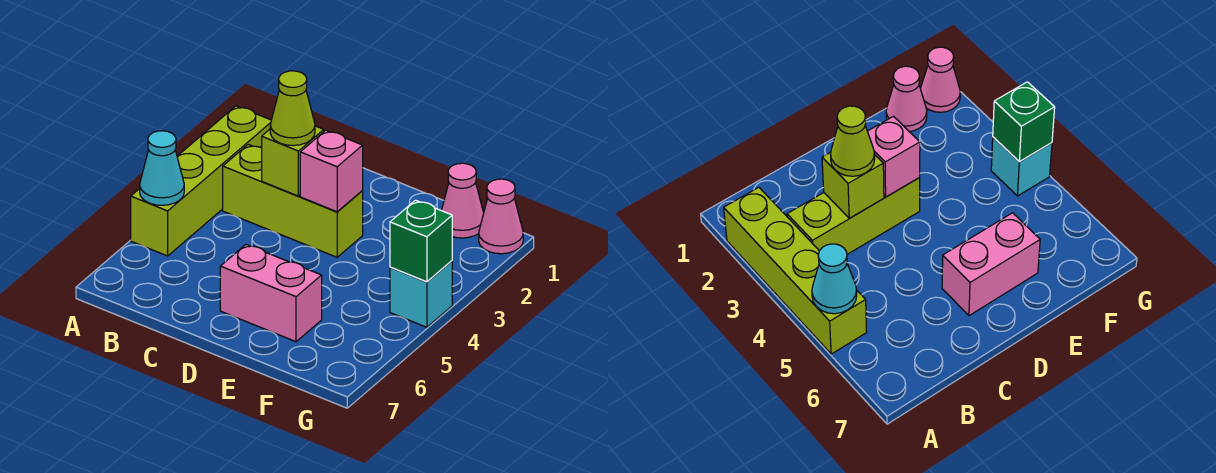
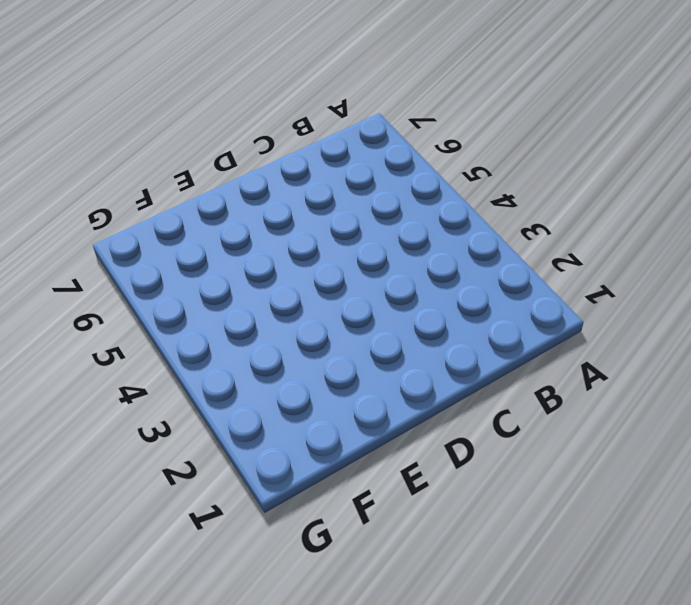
none -> lime 1x4 brick [131,106,271,256]
none -> lime 1x3 brick [223,144,363,257]

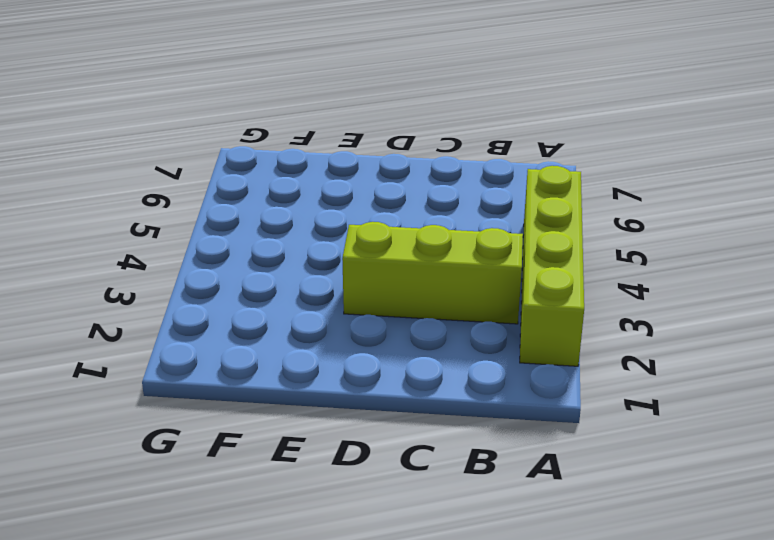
none -> pink 1x2 brick [220,245,322,342]
none -> pink 1x1 cone [442,163,484,238]

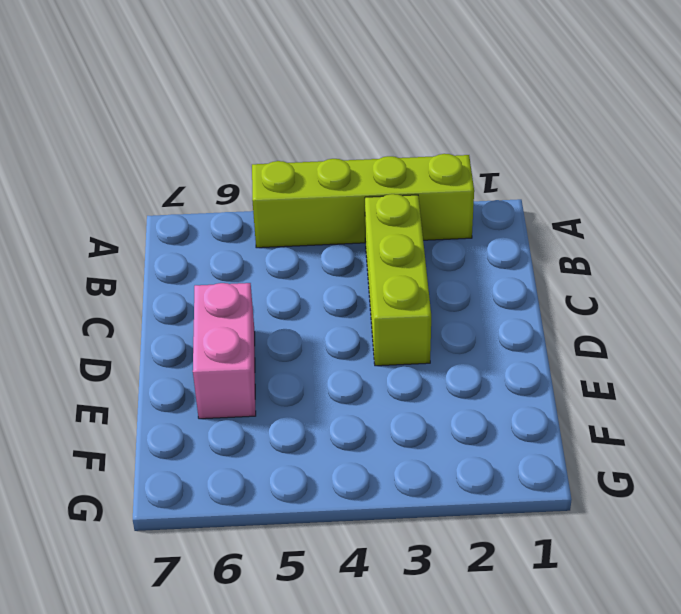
none -> pink 1x1 cone [442,163,484,238]
none -> pink 1x1 cone [479,179,523,254]

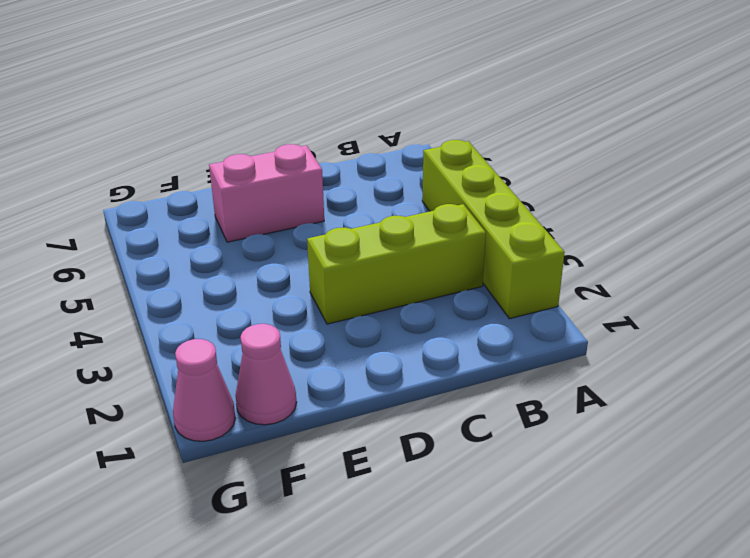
none -> cyan 1x1 brick [390,261,452,327]
none -> cyan 1x1 cone [140,131,184,205]

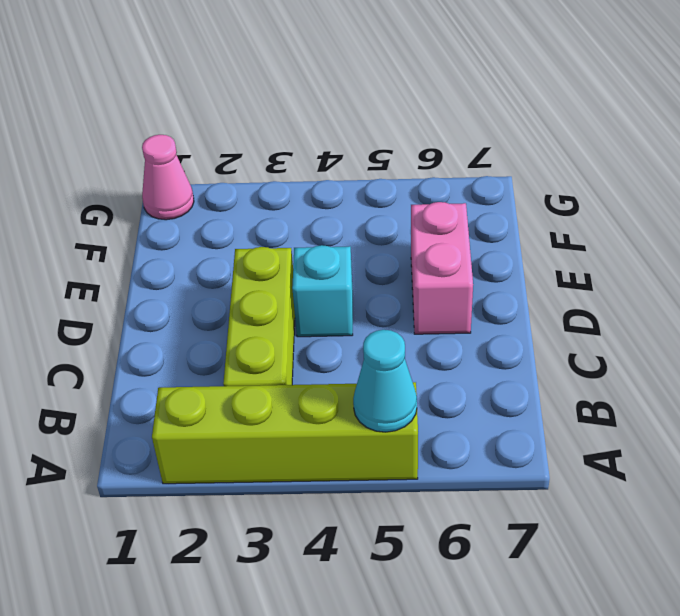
cyan 1x1 brick [292,245,353,337] -> cyan 1x1 brick moved to [390,261,452,327]
none -> pink 1x1 cone [442,163,484,238]
none -> lime 1x1 brick [262,126,324,196]

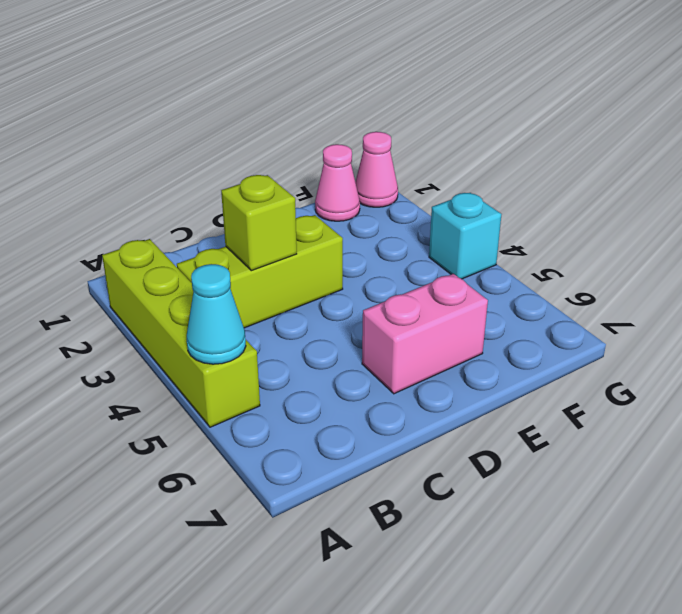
none -> pink 1x1 brick [300,130,363,212]
none -> green 1x1 brick [390,200,452,282]

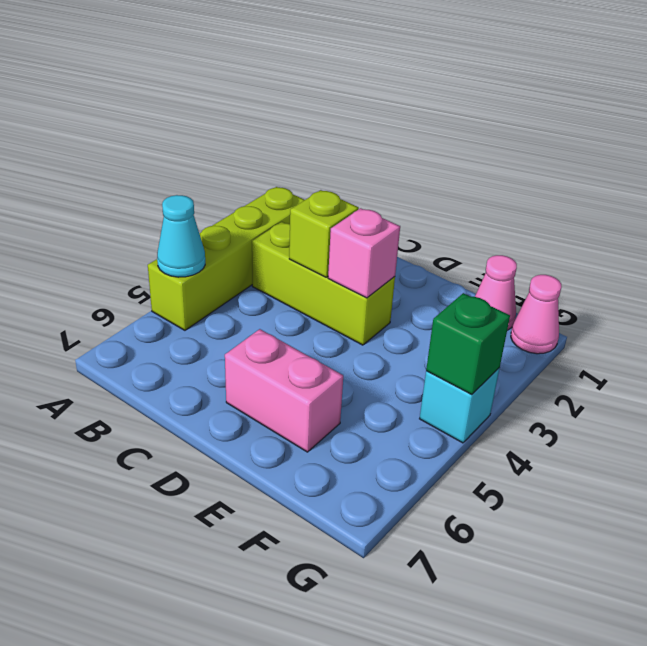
none -> lime 1x1 cone [270,71,315,146]

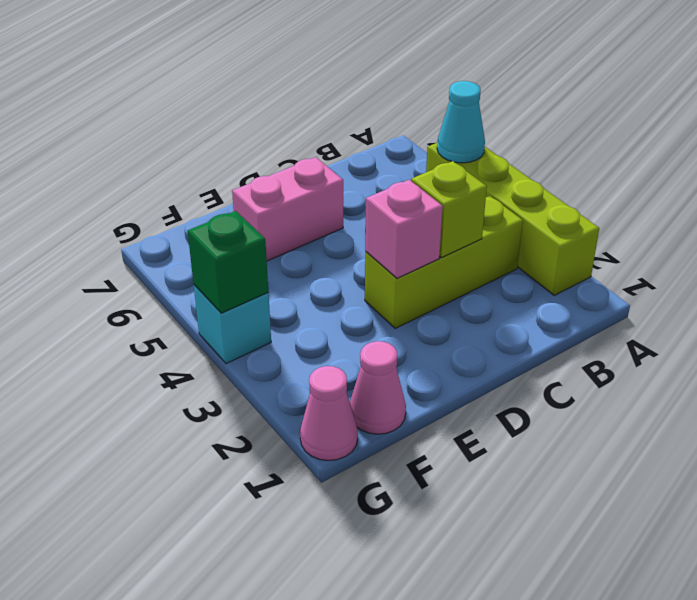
none -> lime 1x1 cone [270,71,315,146]

